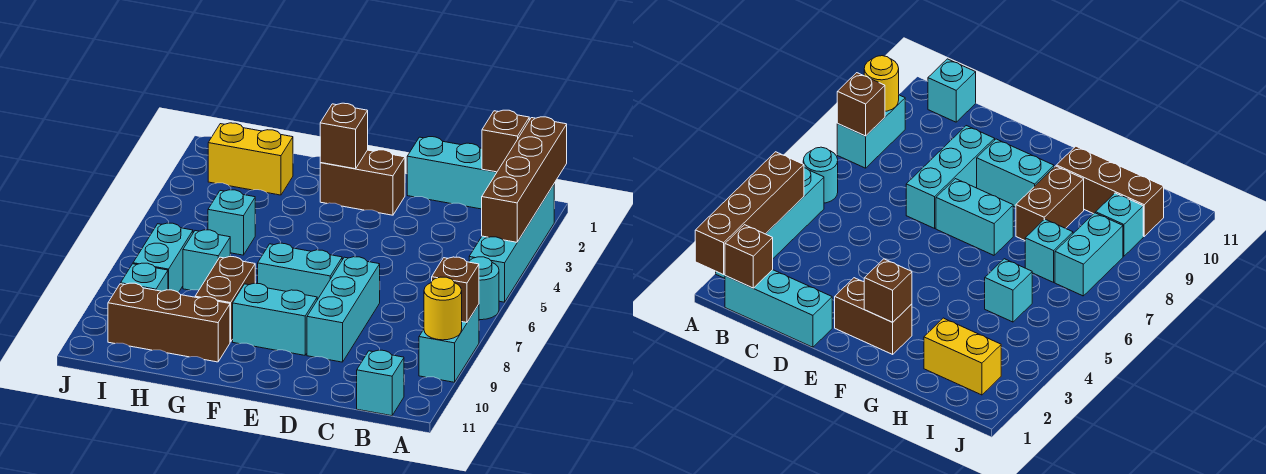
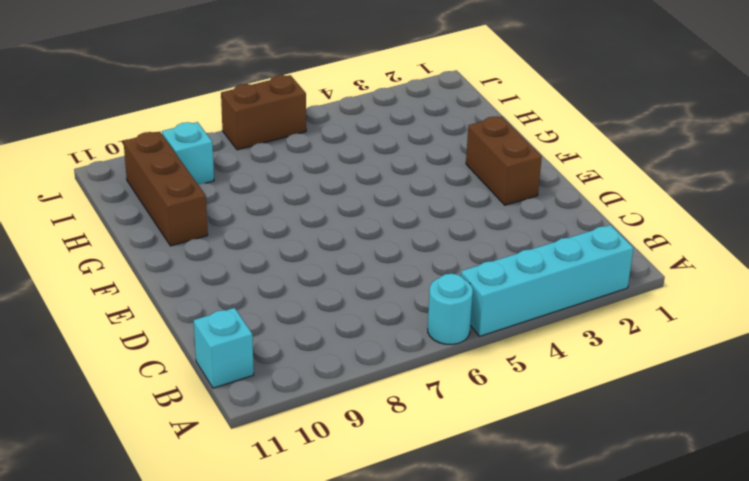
brown 1x2 brick [221,75,306,150] -> brown 1x2 brick moved to [195,256,255,342]
none -> cyan 1x2 brick [419,305,479,382]
none -> cyan 1x3 brick [407,137,497,209]
none -> cyan 1x3 brick [307,257,380,362]

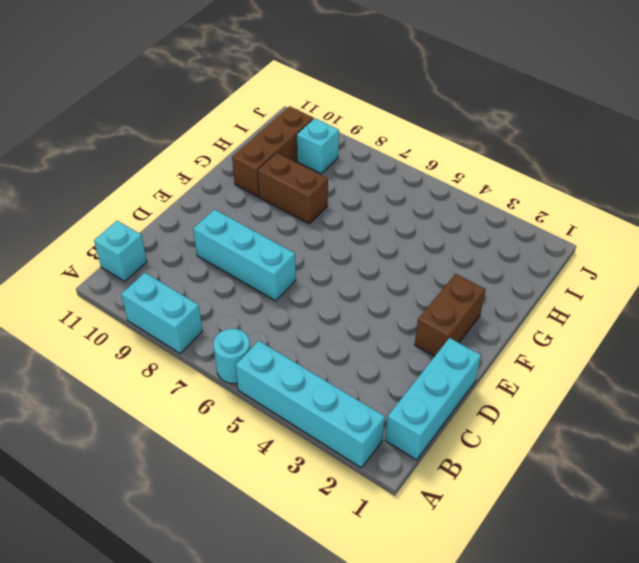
none -> cyan 1x2 brick [258,243,342,300]
none -> cyan 1x2 brick [233,283,317,355]
none -> yellow 1x2 brick [208,123,293,195]

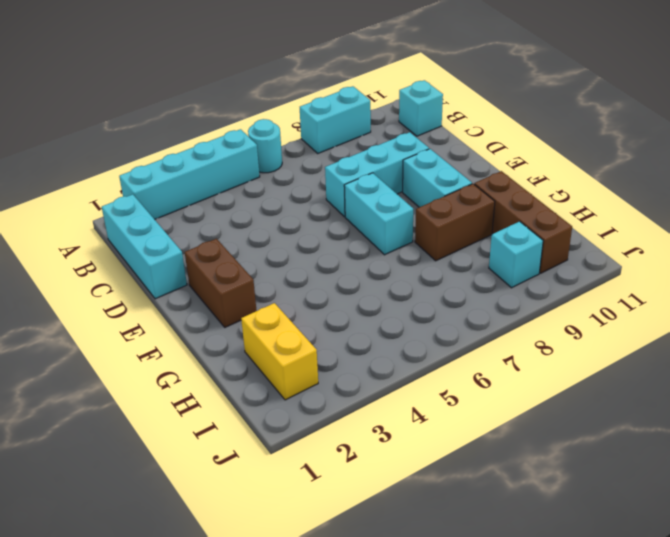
none -> cyan 1x1 brick [208,190,255,255]
none -> cyan 1x1 brick [183,230,230,290]
none -> cyan 1x2 brick [133,223,193,293]

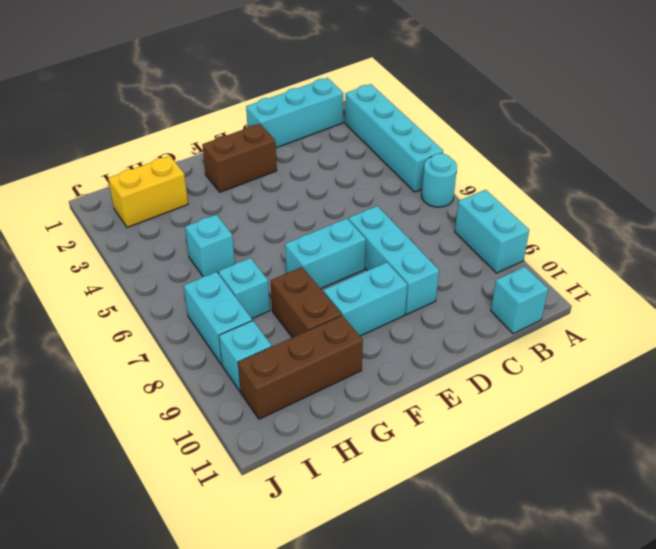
none -> brown 1x4 brick [482,117,567,242]
none -> brown 1x1 brick [432,257,479,322]
none -> yellow 1x1 round brick [424,277,462,340]

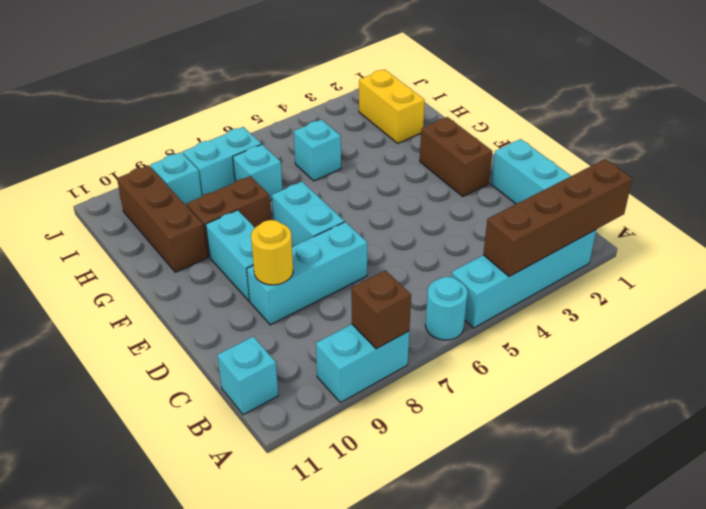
yellow 1x1 round brick [251,220,293,285] -> yellow 1x1 round brick moved to [424,277,462,340]
none -> brown 1x1 brick [482,110,529,172]
none -> brown 1x1 brick [320,103,368,169]

